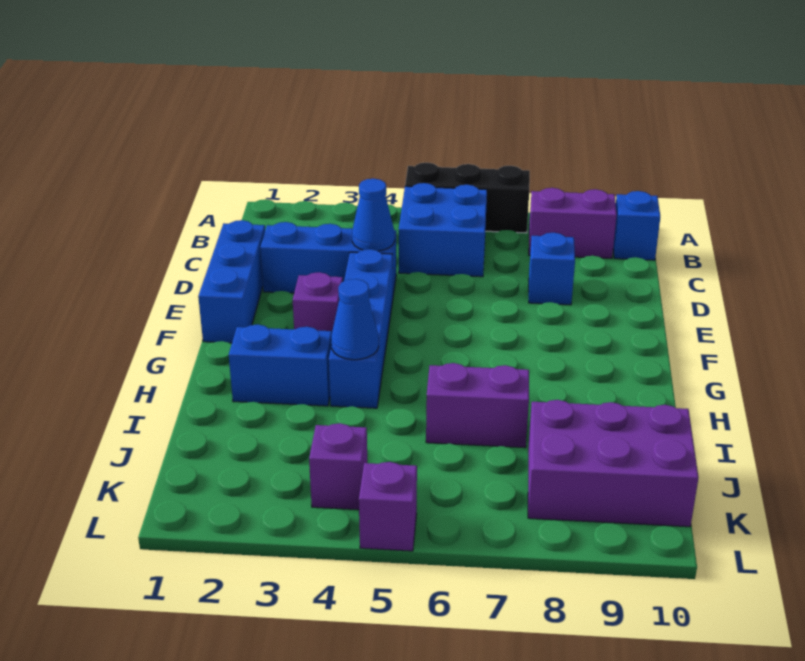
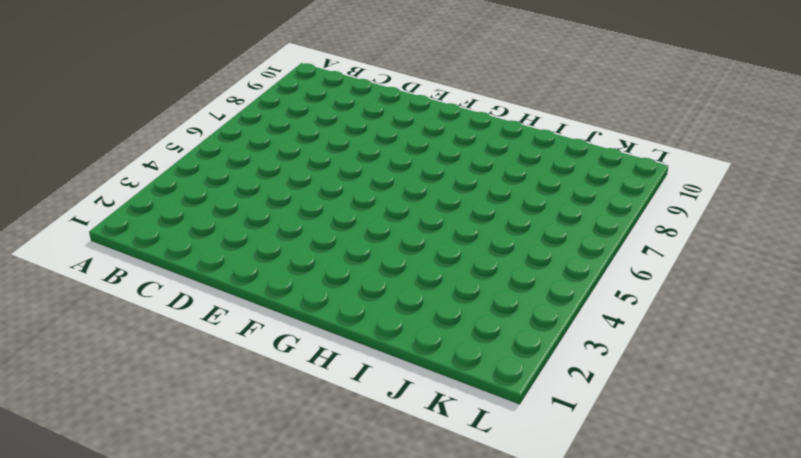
none -> black 1x3 brick [405,163,530,233]
none -> blue 2x2 brick [399,183,487,277]
none -> purple 1x2 brick [529,188,617,258]

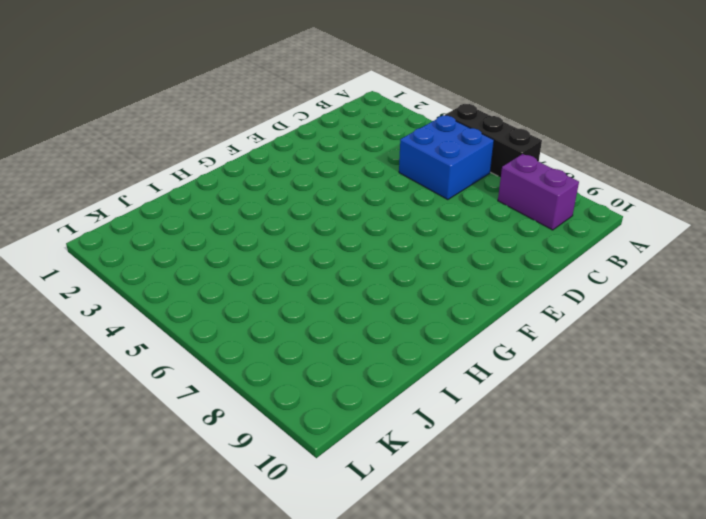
none -> blue 1x1 brick [613,191,660,260]
none -> blue 1x3 brick [198,220,265,343]
none -> blue 1x3 brick [260,222,396,295]

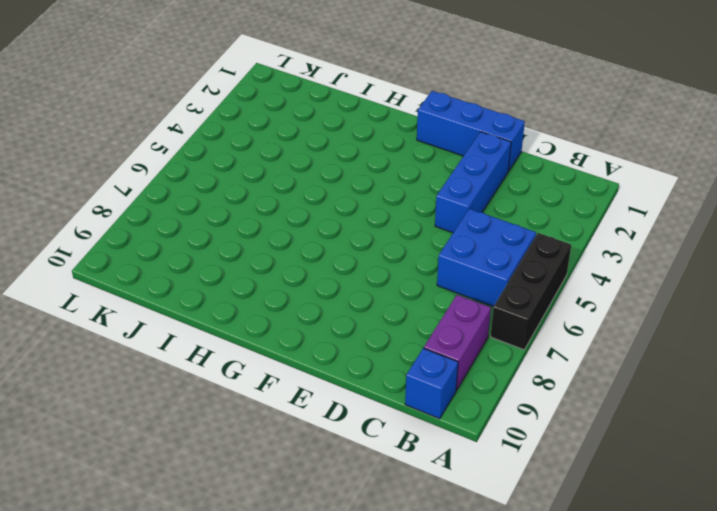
none -> blue 1x1 brick [529,232,575,305]
none -> blue 1x4 brick [329,249,393,408]
none -> purple 1x1 brick [293,272,343,331]

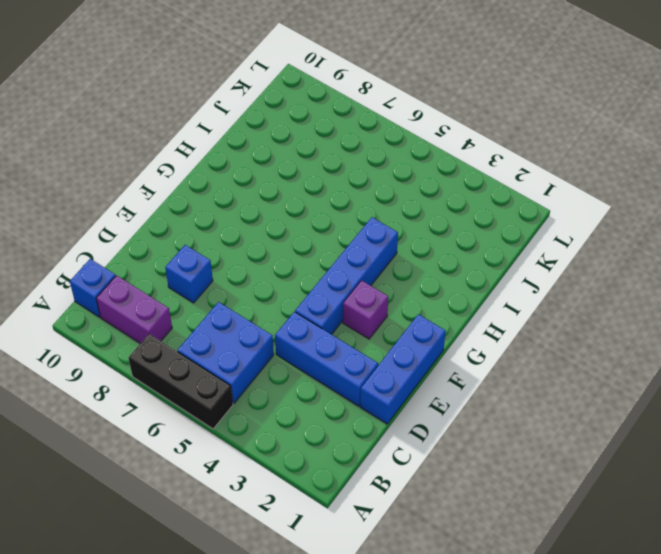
none -> blue 1x2 brick [229,324,332,406]
none -> purple 1x2 brick [426,363,529,448]
none -> purple 2x3 brick [528,400,698,527]

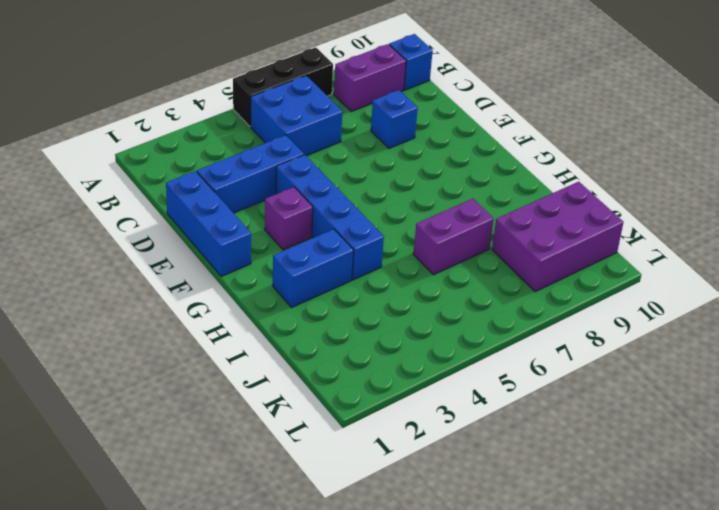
none -> purple 1x1 brick [309,423,367,510]
none -> purple 1x1 brick [359,462,417,551]
none -> blue 1x1 cone [352,179,395,251]

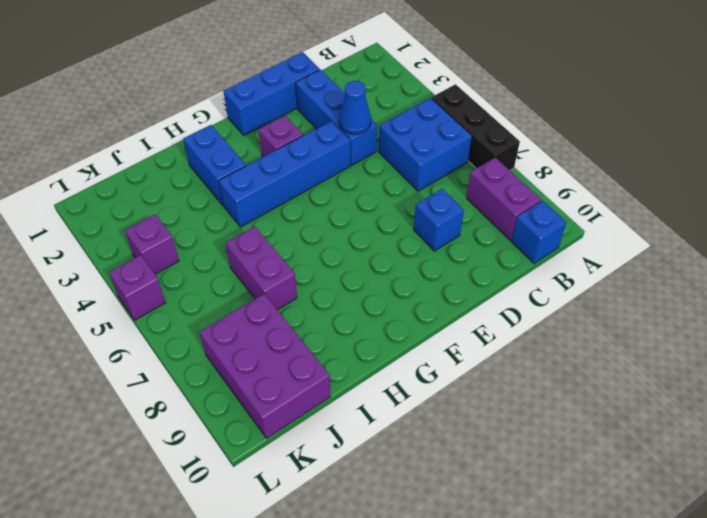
none -> blue 1x1 cone [331,279,379,360]

